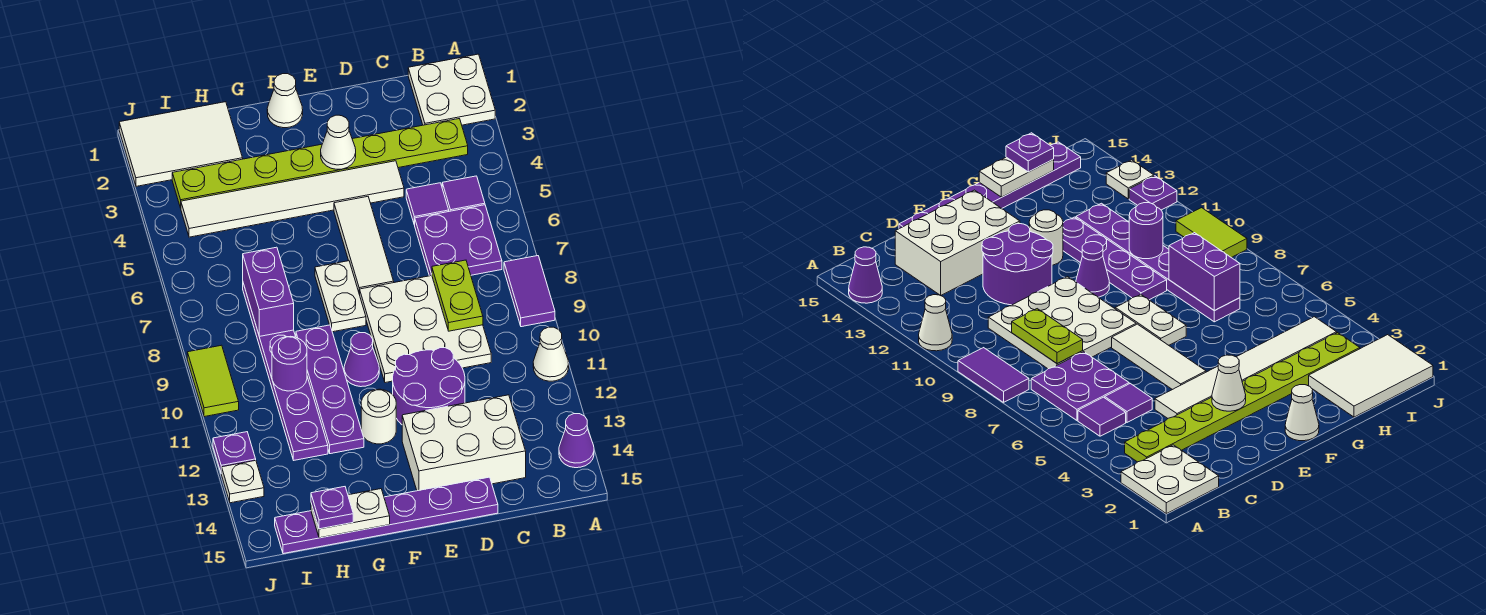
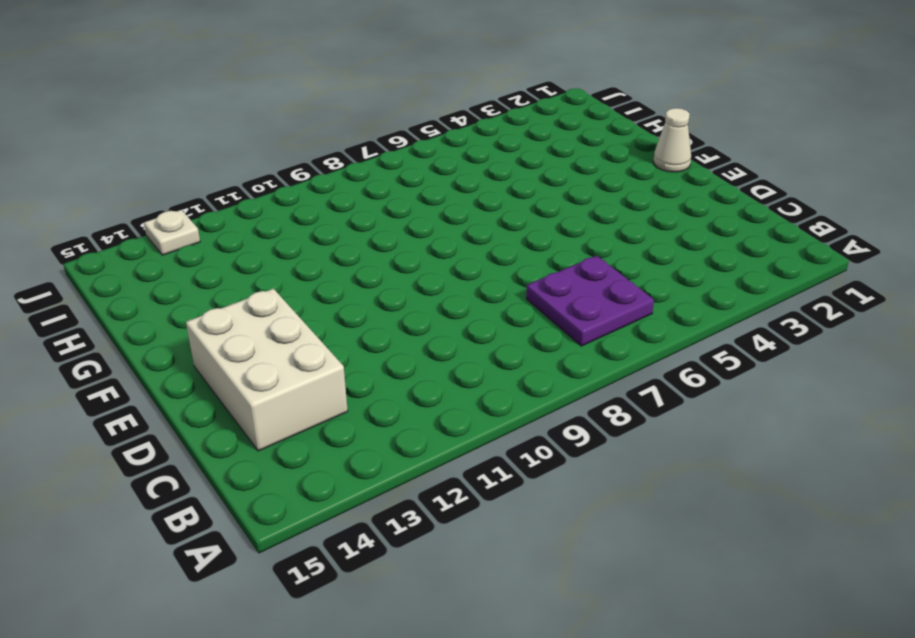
none -> white 2x2 plate [408,54,495,125]
none -> purple 1x2 tile [504,256,555,327]
none -> white 1x1 cone [533,327,569,381]
none -> purple 1x1 cone [559,414,594,468]

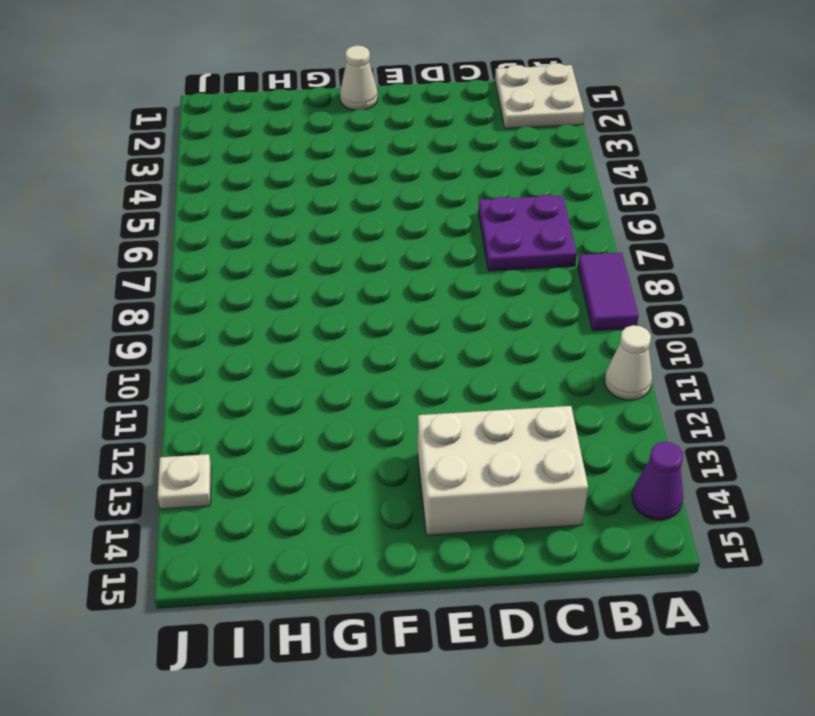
none -> lime 1x8 plate [172,119,468,208]
none -> purple 1x1 tile [442,176,485,211]
none -> purple 1x1 tile [406,183,449,225]
none -> white 3x3 plate [360,275,491,383]

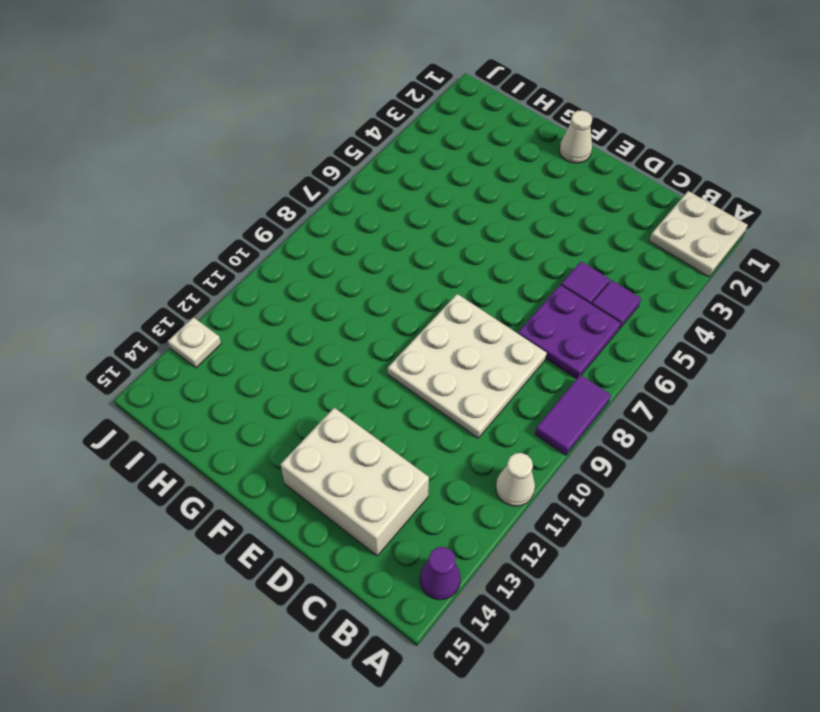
none -> lime 1x8 plate [172,119,468,208]
none -> white 1x6 tile [181,161,404,237]
none -> purple 2x2 round brick [393,348,465,424]
none -> purple 1x6 plate [275,477,498,554]

